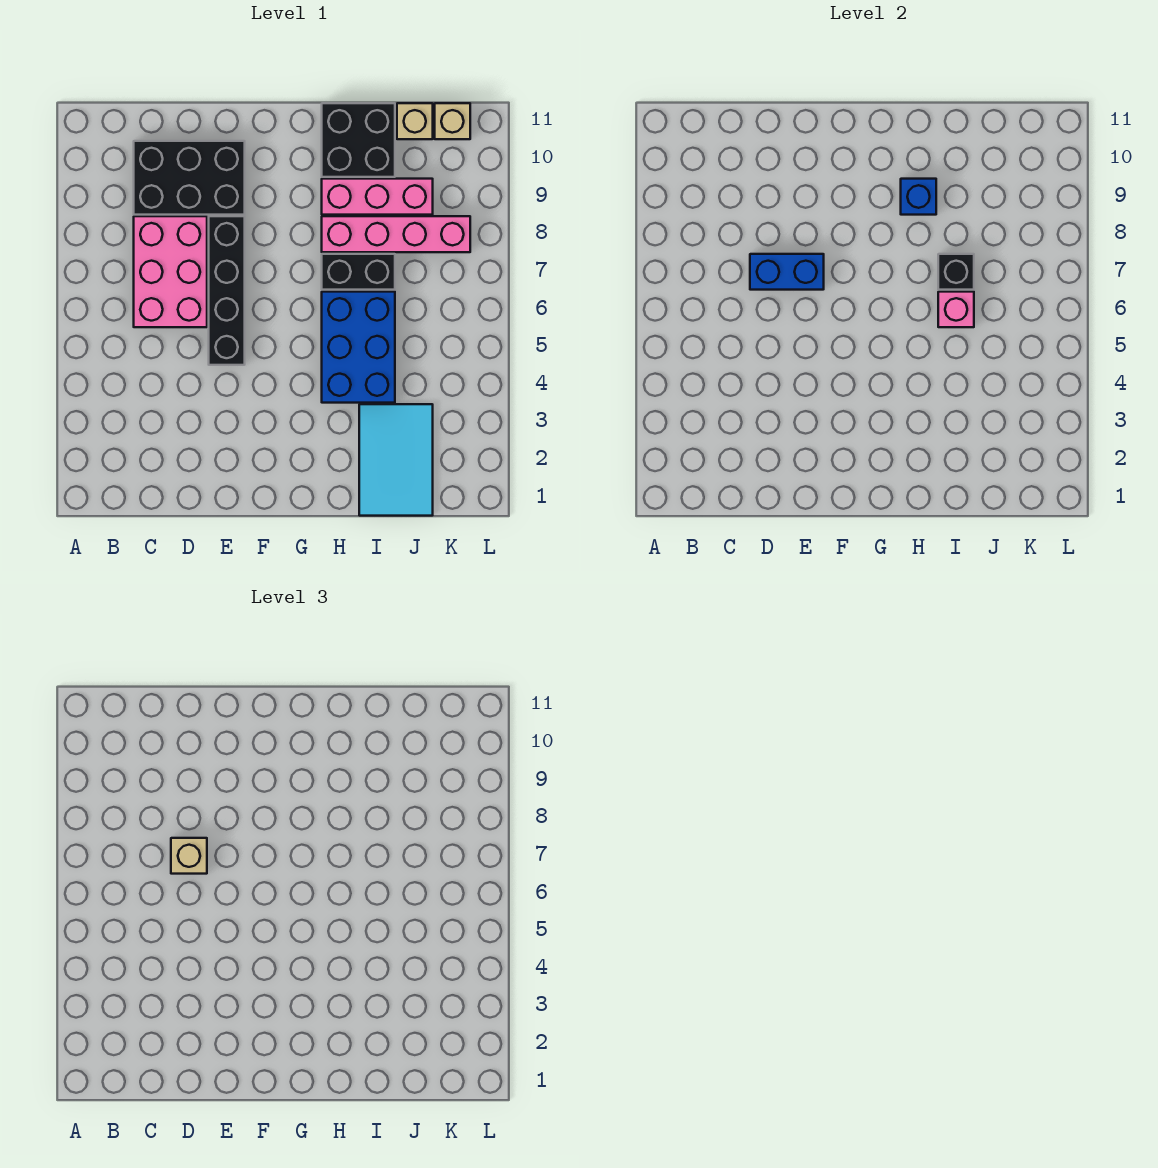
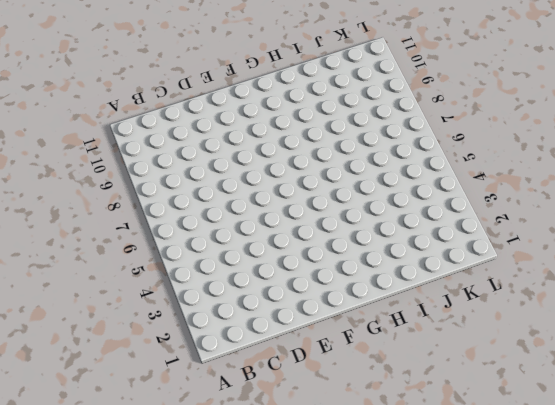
none -> pink 2x3 brick [134,216,207,327]
none -> black 2x3 brick [134,141,245,215]
none -> black 1x4 brick [209,216,245,365]

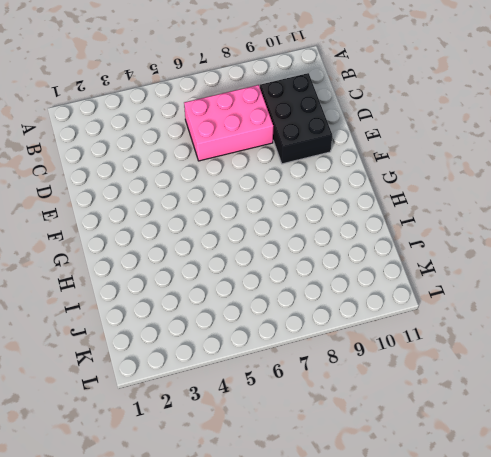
none -> black 1x4 brick [209,216,245,365]
none -> blue 2x3 brick [322,292,395,403]
none -> black 1x2 brick [322,254,395,290]

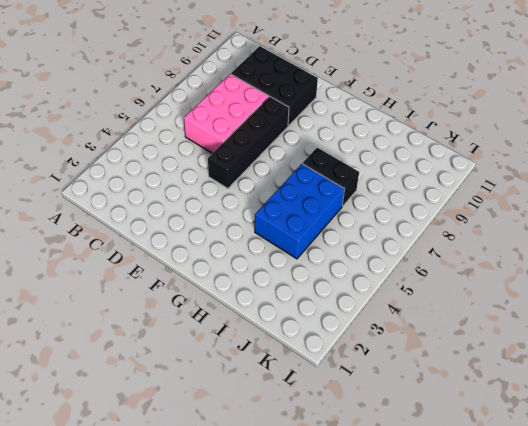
none -> pink 1x4 brick [322,216,470,252]
none -> pink 1x3 brick [322,179,433,215]
none -> black 2x2 brick [322,103,395,177]

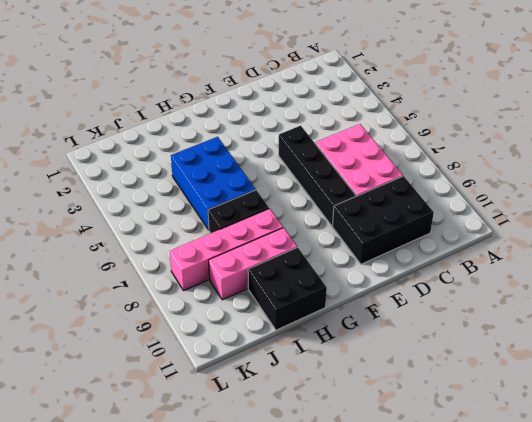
none -> cyan 2x3 tile [359,404,433,516]
none -> tan 1x1 brick [397,103,433,139]
none -> tan 1x1 brick [435,103,470,139]

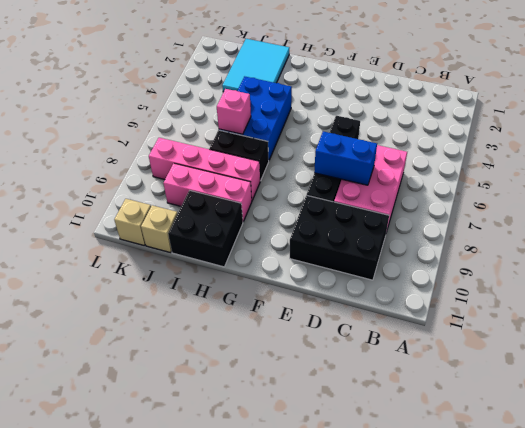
none -> blue 1x1 brick [901,179,936,215]
none -> black 1x1 brick [938,254,974,290]
none -> tan 1x1 brick [171,838,207,874]

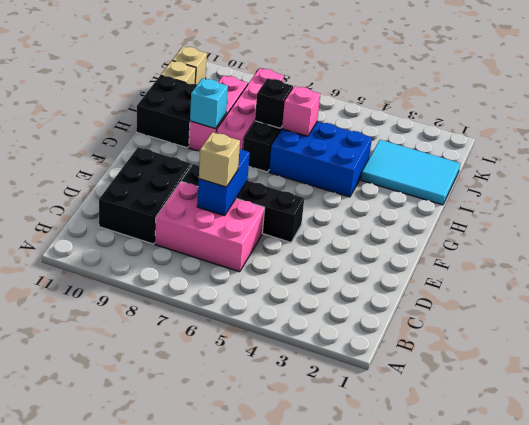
cyan 1x1 brick [190,78,228,129] -> blue 1x1 brick [901,179,936,215]

